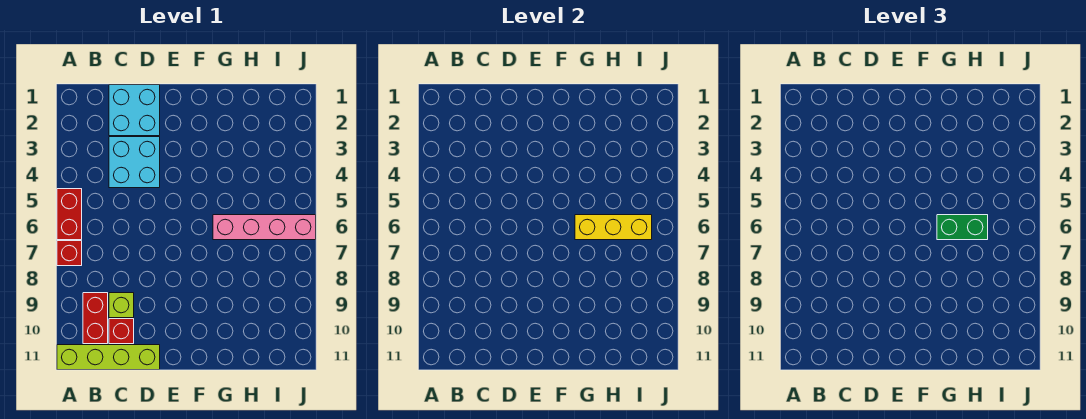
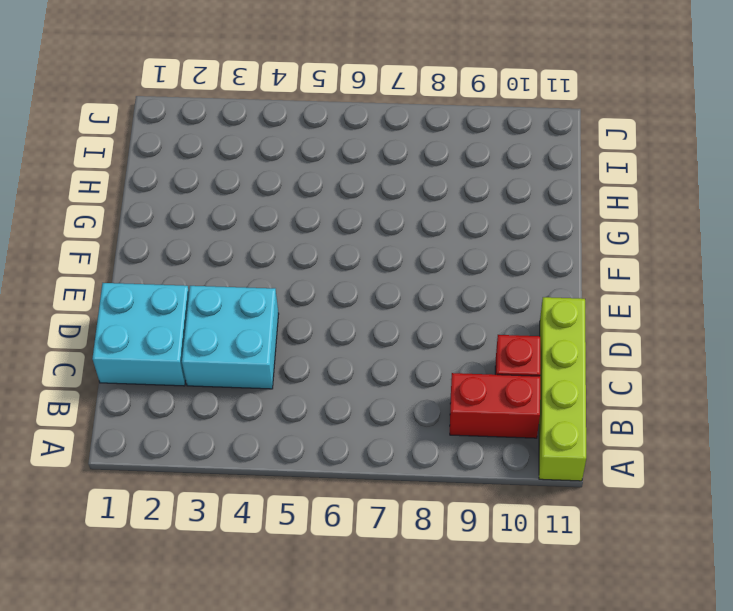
none -> red 1x2 brick [57,189,82,240]
none -> red 1x1 brick [57,241,82,266]

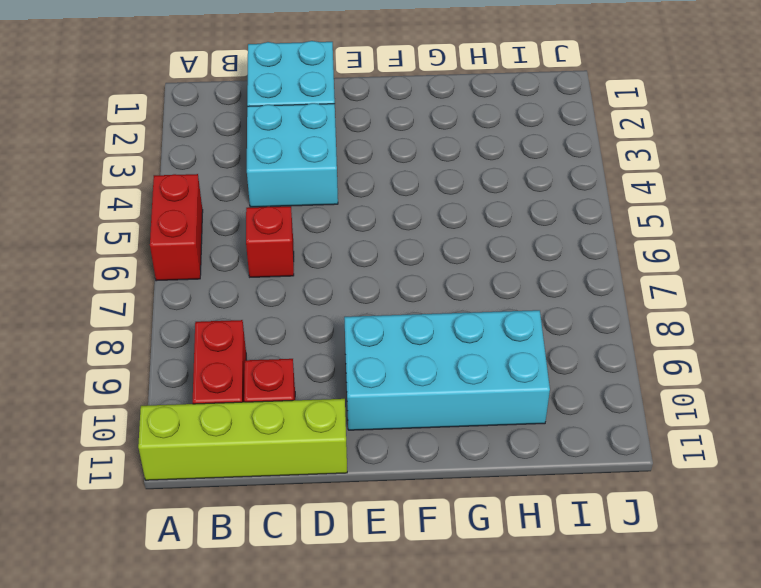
red 1x1 brick [246,206,294,277] -> red 1x1 brick moved to [57,241,82,266]
cyan 2x4 brick [344,310,550,430] -> none
none -> lime 1x1 brick [109,293,134,318]
none -> pink 1x4 brick [213,215,316,240]

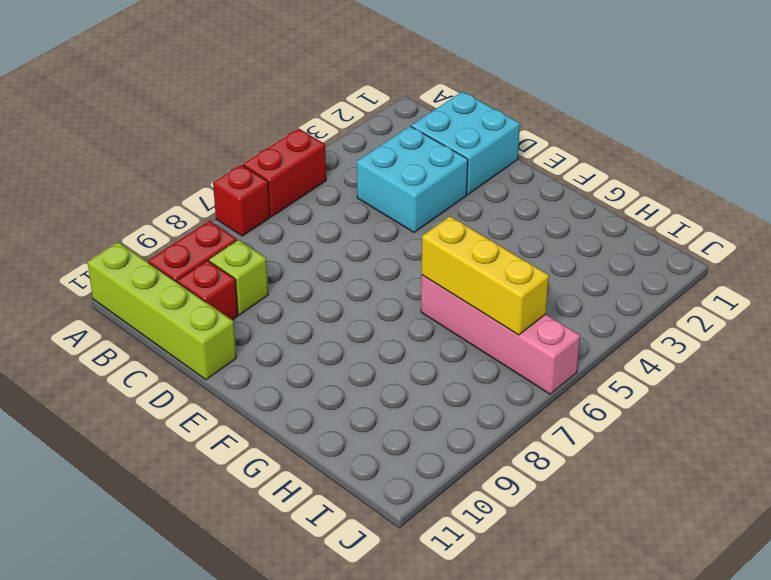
none -> green 1x2 brick [937,215,988,240]

